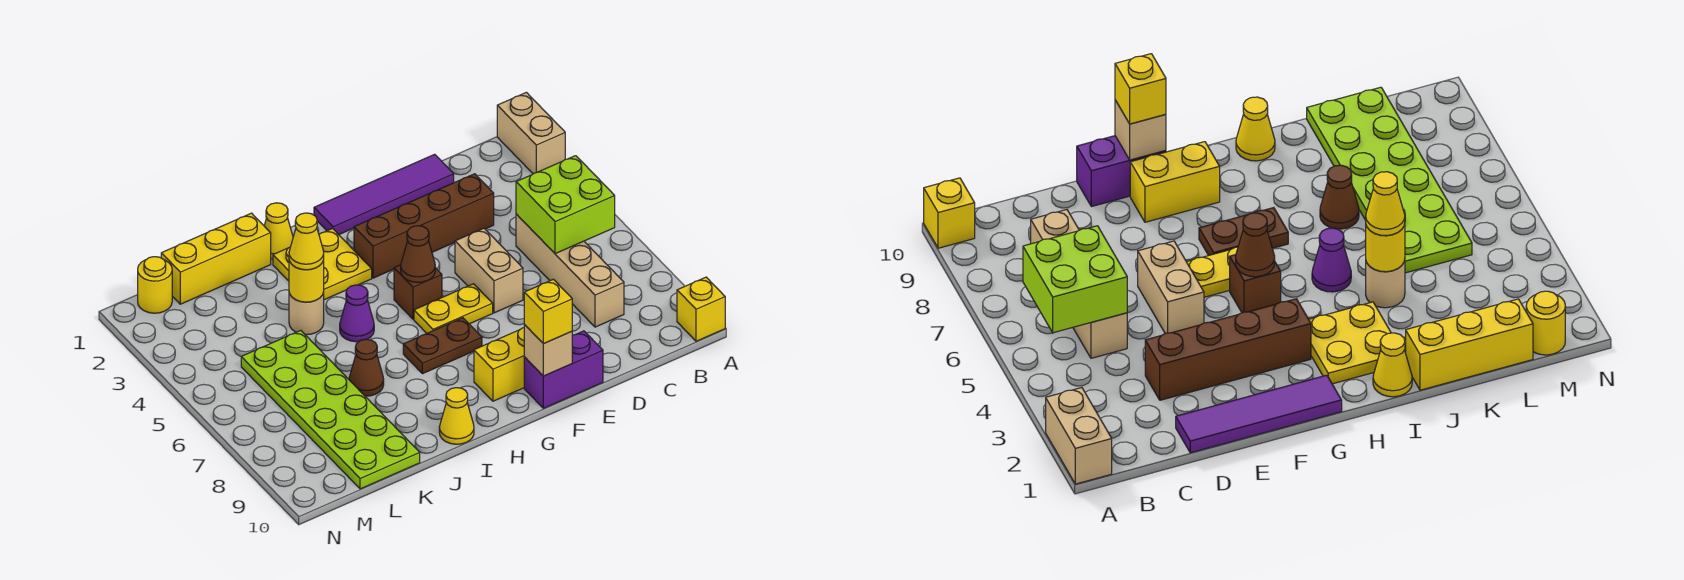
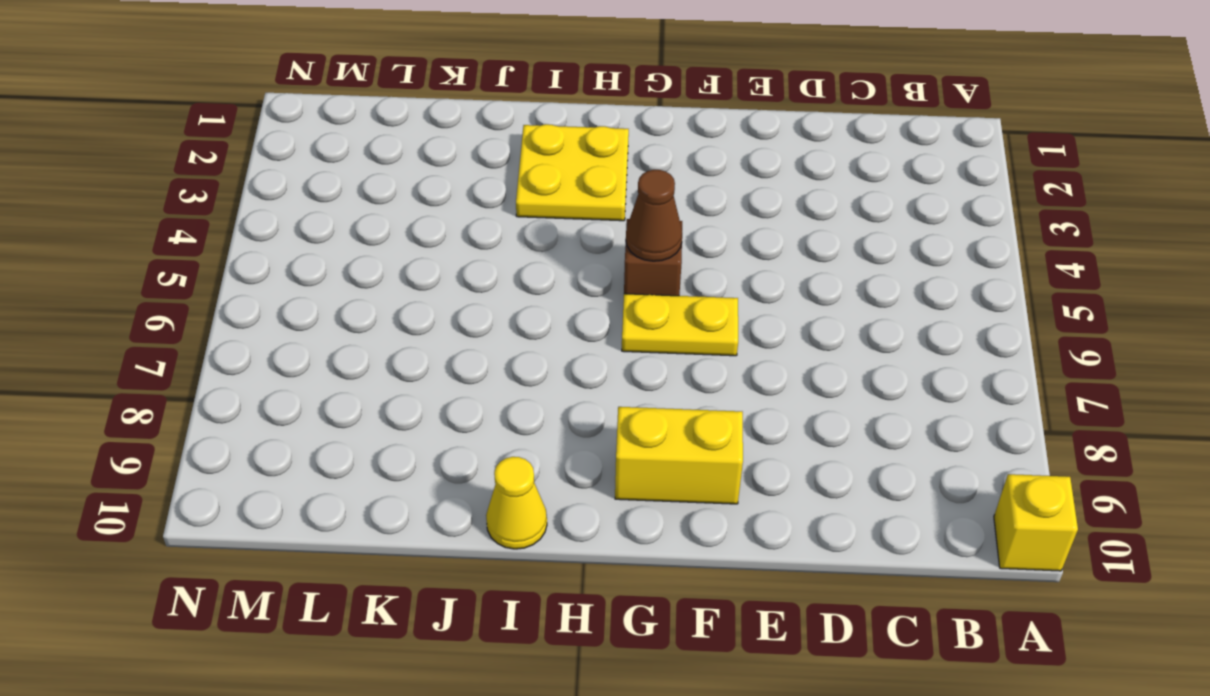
none -> tan 1x2 brick [497,92,565,174]
none -> tan 1x4 brick [516,214,624,327]
none -> purple 1x4 tile [314,154,454,235]

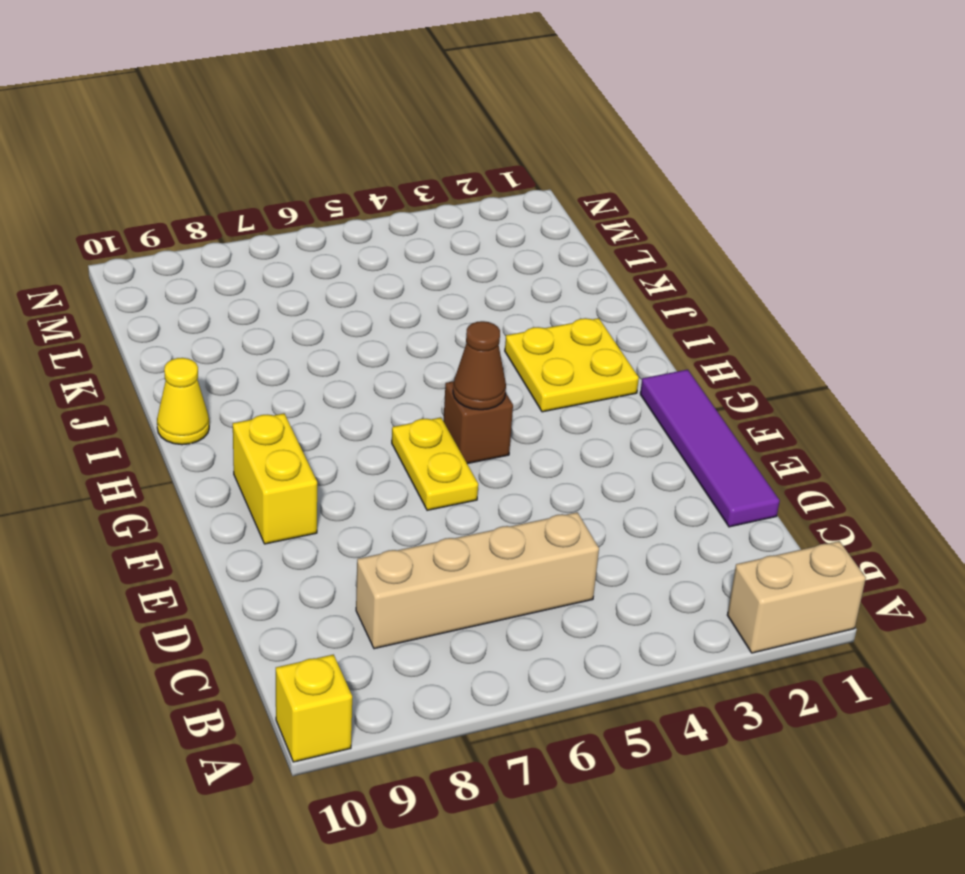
none -> brown 1x4 brick [354,174,494,278]
none -> tan 1x2 brick [455,228,523,313]
none -> purple 1x2 brick [524,331,603,408]

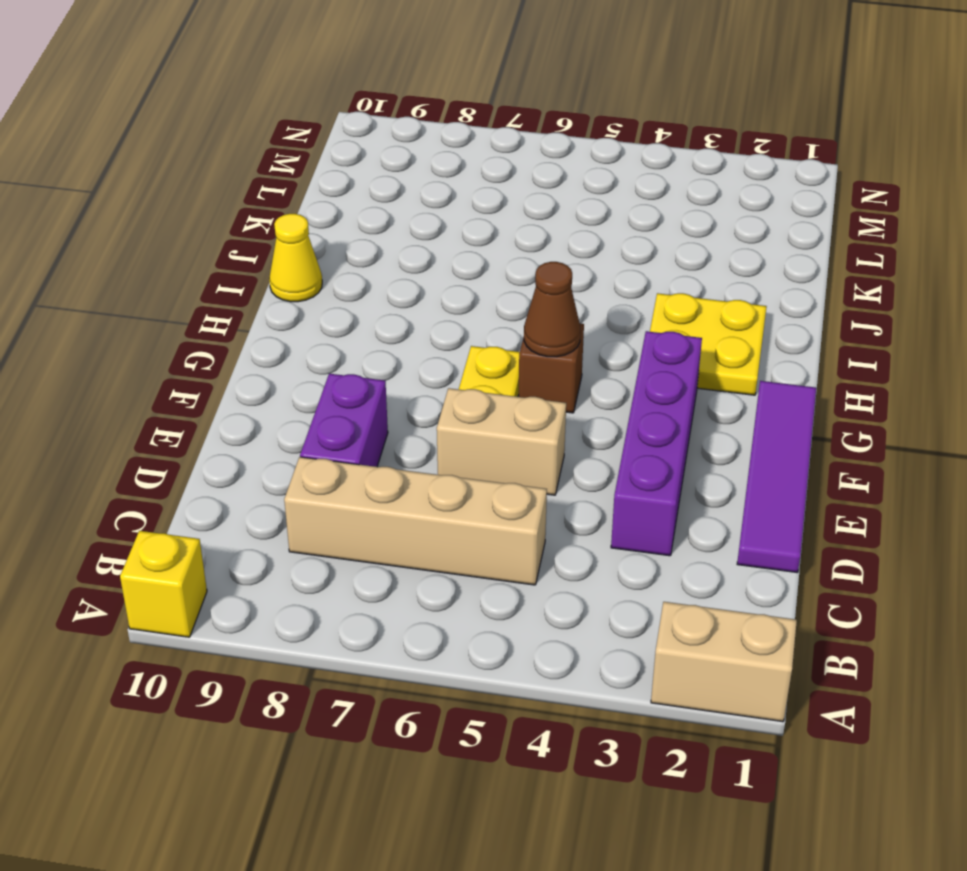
purple 1x4 brick [611,331,702,556] -> brown 1x4 brick [354,174,494,278]
purple 1x2 brick [300,374,388,467] -> purple 1x2 brick moved to [524,331,603,408]
none -> yellow 1x2 brick [474,328,524,401]
none -> brown 1x2 plate [403,318,482,374]
none -> yellow 1x1 cone [264,203,293,259]

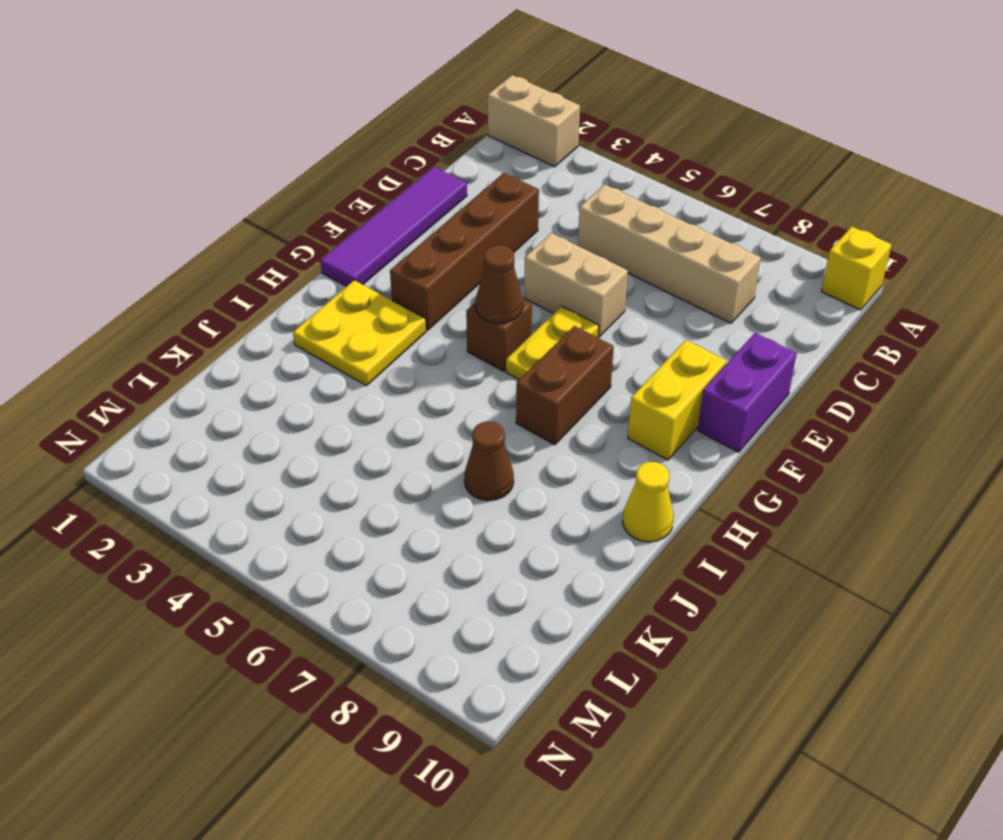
brown 1x2 brick [516,326,614,445] -> brown 1x2 plate [403,318,482,374]
none -> yellow 1x1 cone [264,203,293,259]
none -> purple 1x1 cone [340,285,374,342]
none -> yellow 1x3 brick [161,213,271,304]

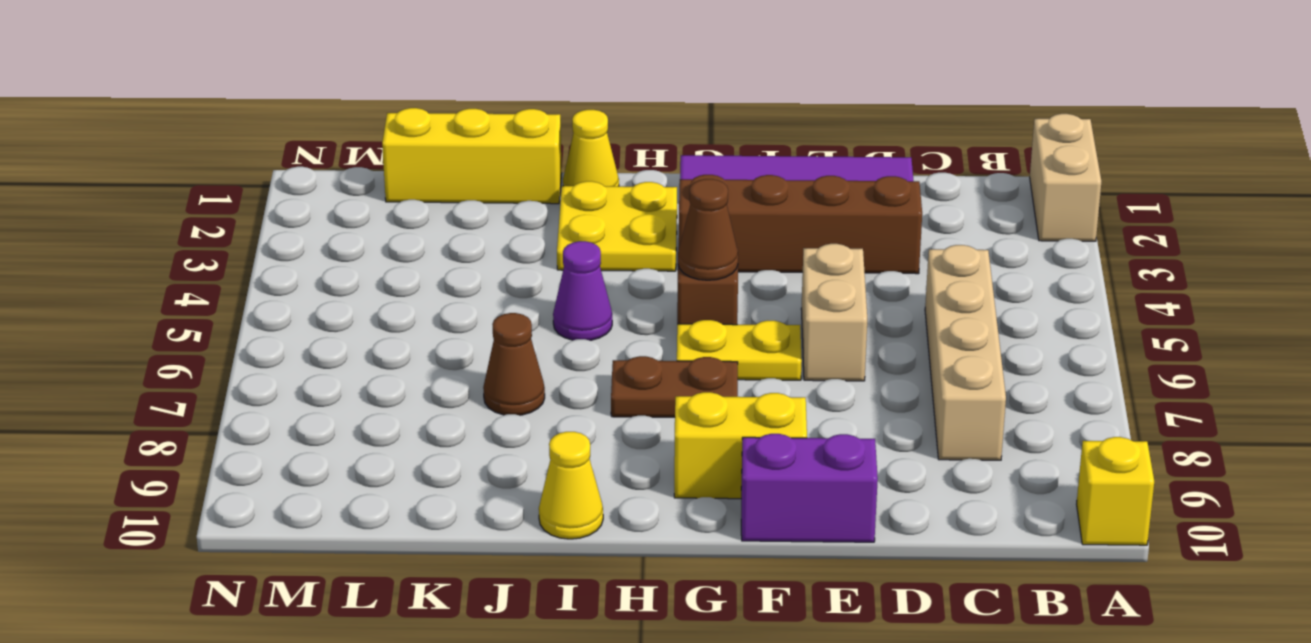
none -> tan 1x1 round brick [289,293,324,335]
none -> lime 2x6 plate [241,330,420,489]
none -> yellow 1x1 round brick [138,257,172,313]

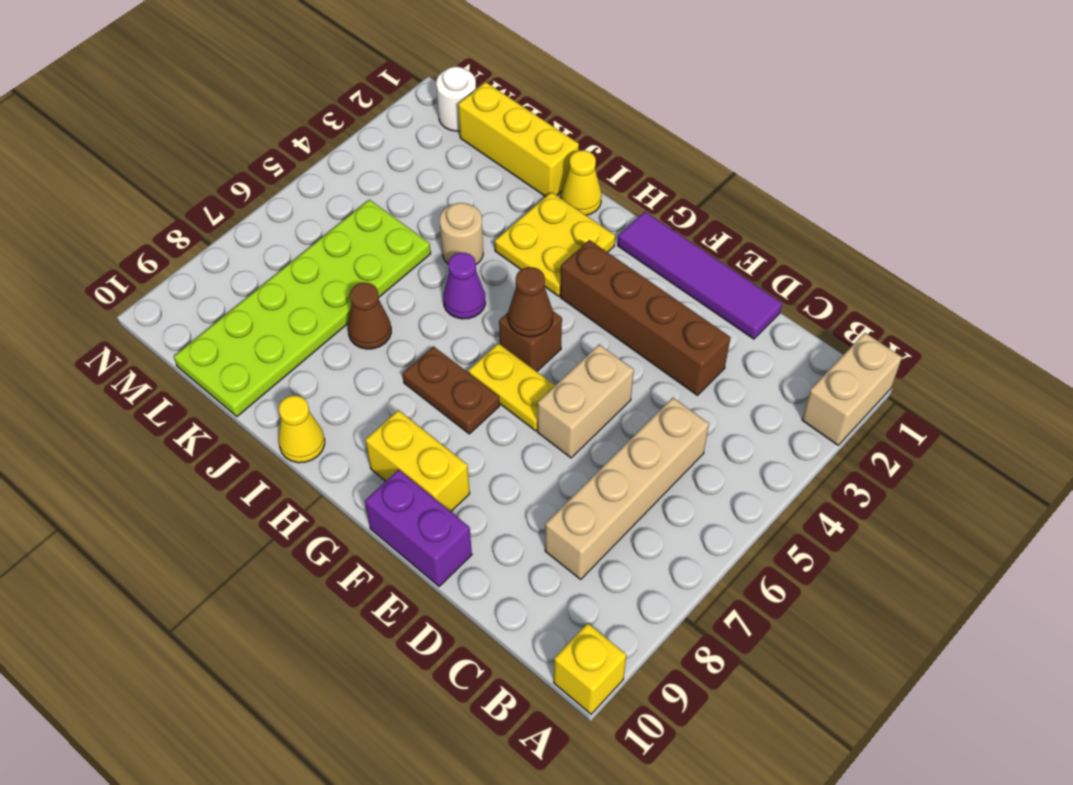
white 1x1 round brick [436,67,476,131] -> yellow 1x1 round brick [138,257,172,313]
none -> lime 2x2 brick [516,156,615,254]
none -> tan 1x1 brick [524,325,572,376]
none -> yellow 1x1 round brick [289,260,324,302]

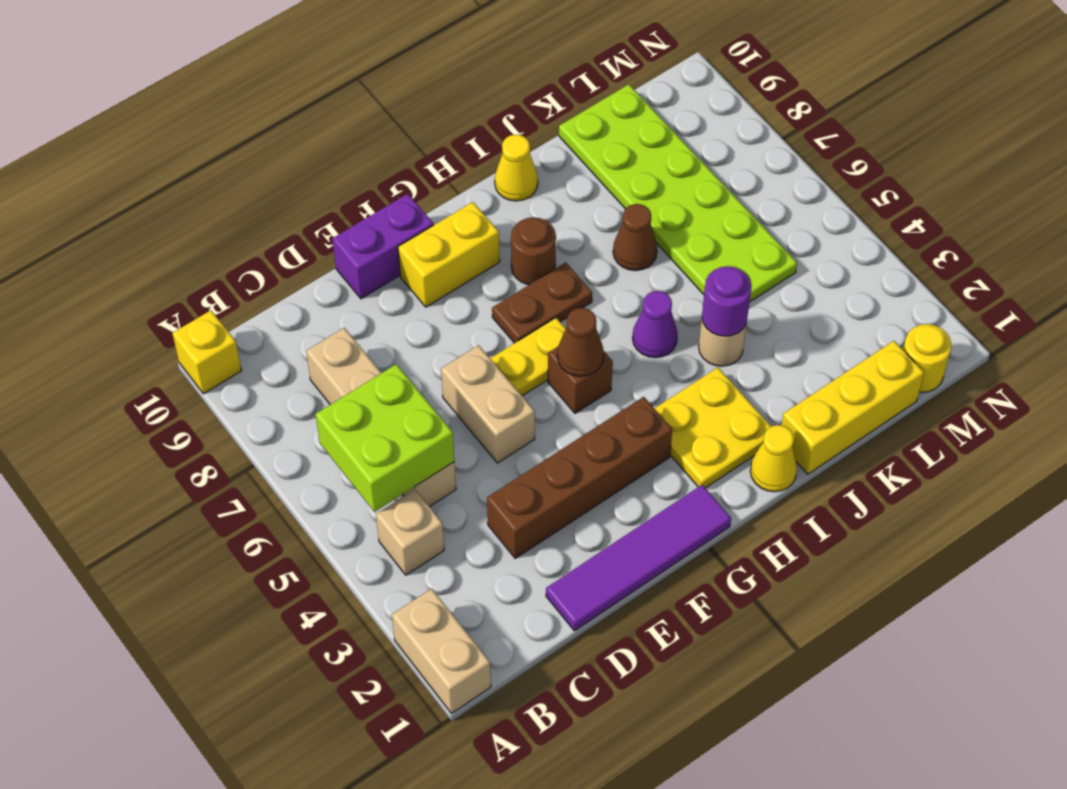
tan 1x1 brick [376,490,444,575] -> tan 1x1 brick moved to [524,325,572,376]
brown 1x1 round brick [511,217,556,285] -> none
purple 1x1 round brick [702,266,752,336] -> yellow 1x1 round brick [289,260,324,302]
none -> yellow 1x1 brick [524,279,572,344]
none -> yellow 1x1 cone [289,213,324,270]

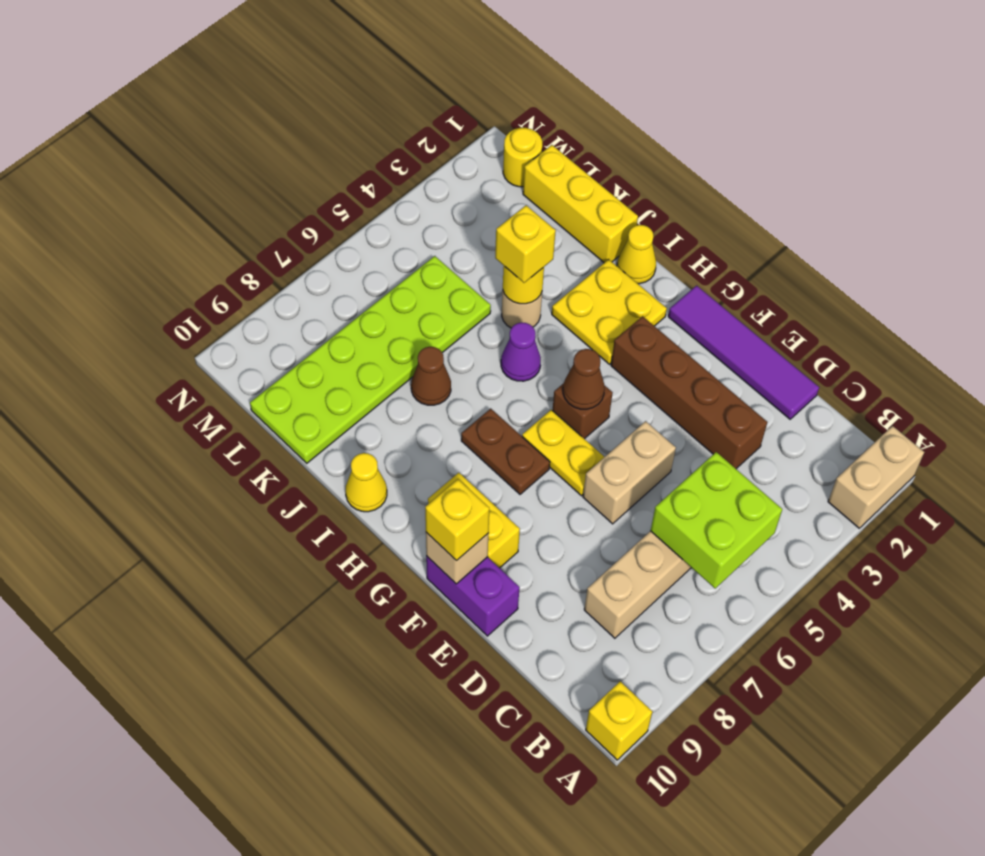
yellow 1x1 brick [495,205,556,283] -> yellow 1x1 cone [289,213,324,270]

